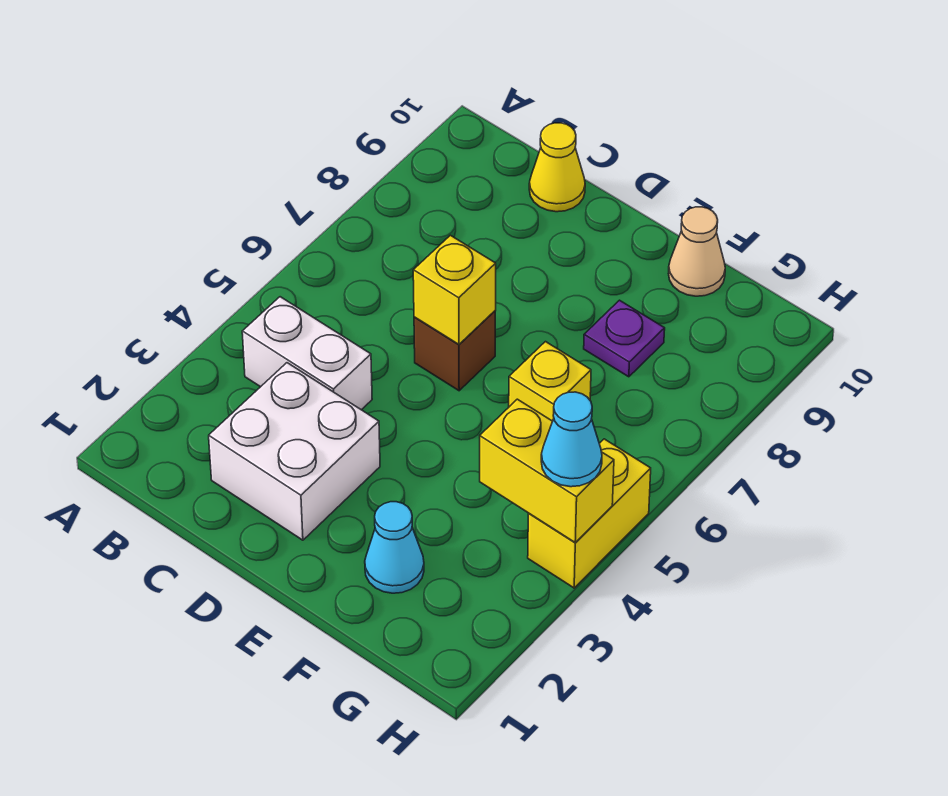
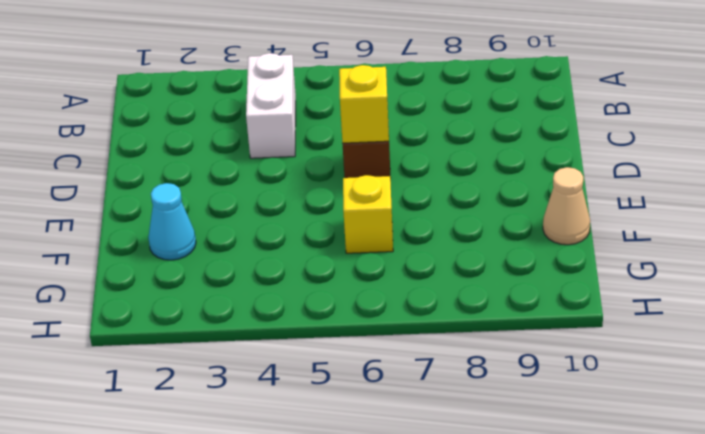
none -> white 2x2 brick [209,363,380,540]
none -> yellow 1x1 cone [529,123,585,212]
none -> purple 1x1 plate [584,300,665,377]

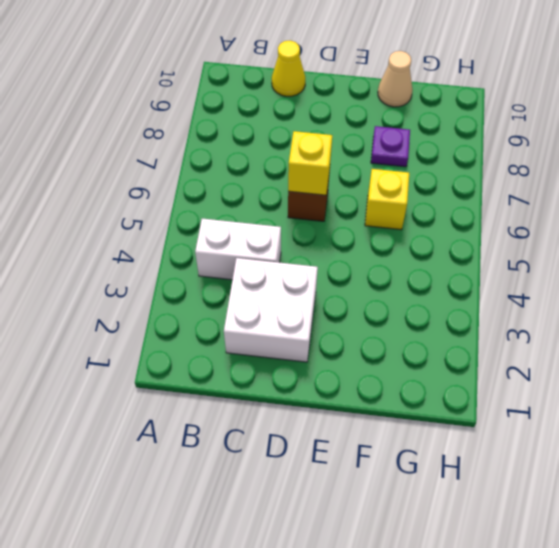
none -> cyan 1x1 cone [365,502,424,593]
none -> yellow 1x2 brick [528,439,651,588]
none -> yellow 1x2 brick [480,399,614,542]

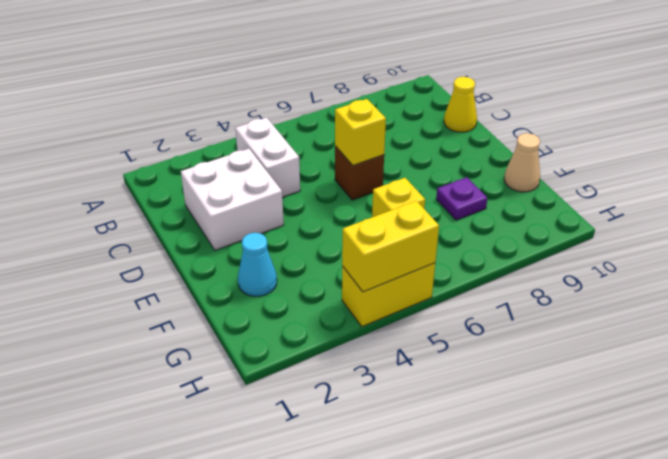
yellow 1x2 brick [342,201,439,292] -> yellow 1x2 brick turned to [480,399,614,542]
none -> cyan 1x1 cone [541,392,602,487]

